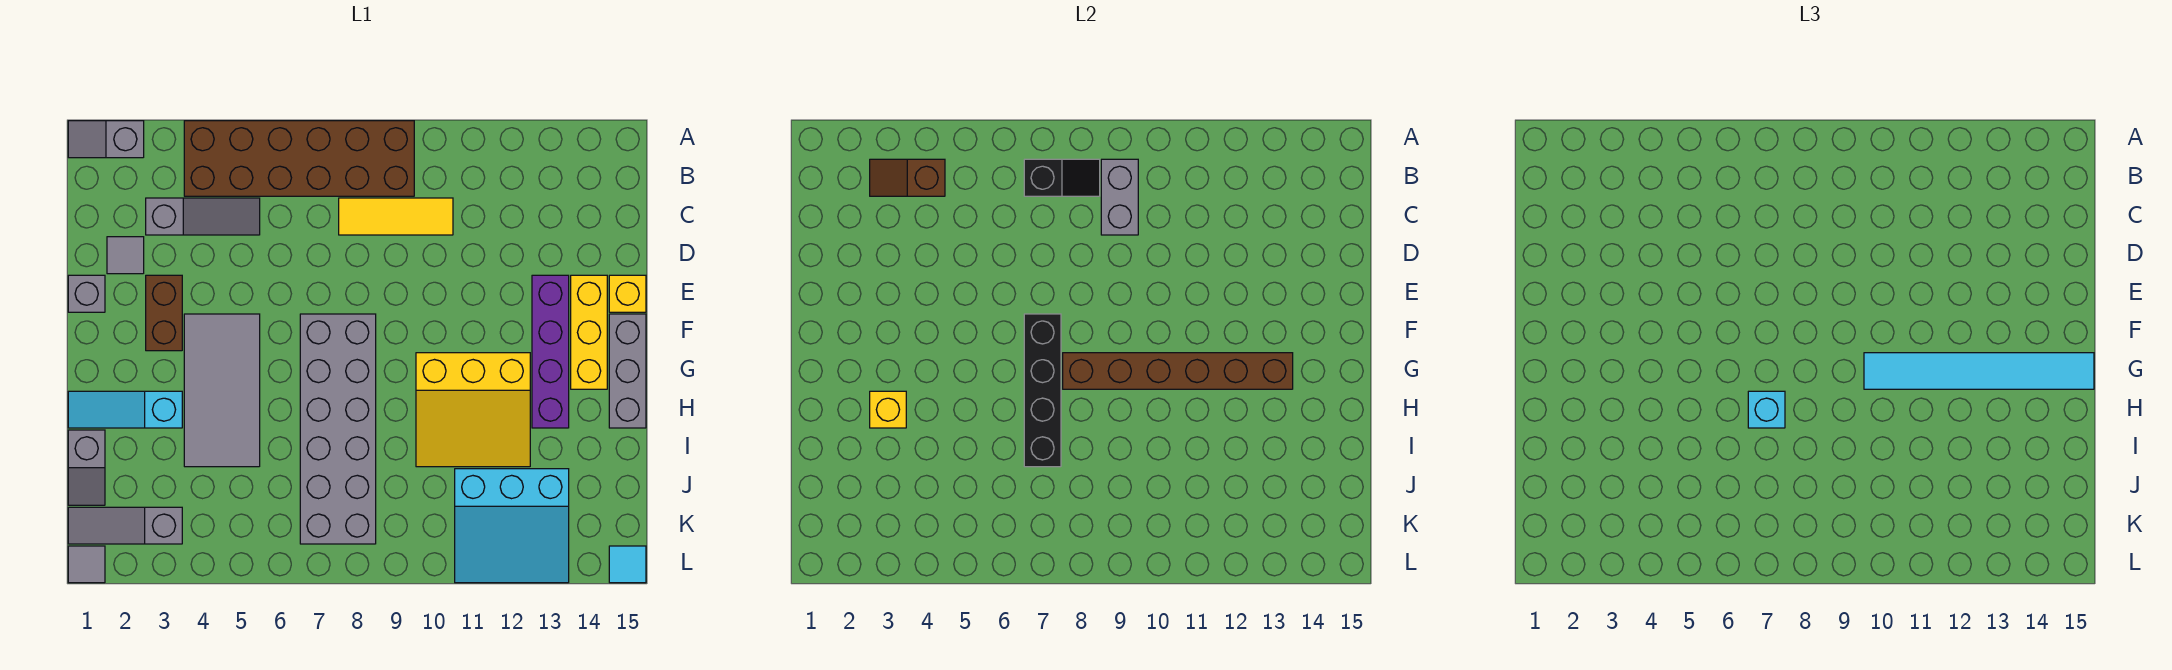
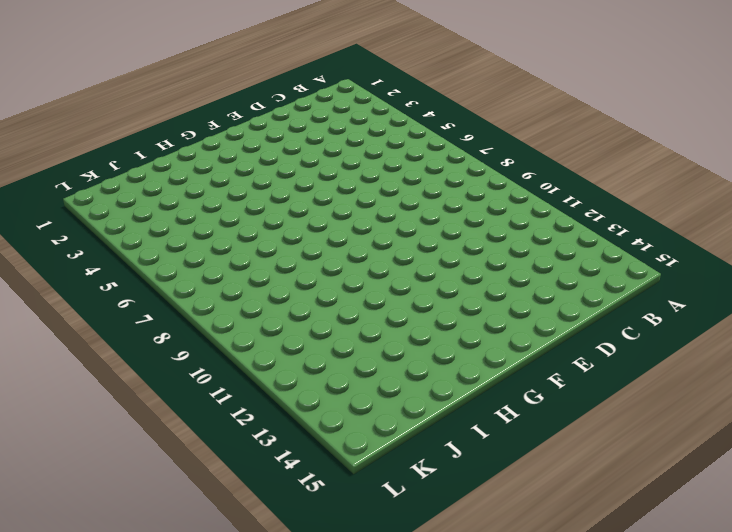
none -> grey 1x2 slope [68,121,144,158]
none -> brown 2x6 brick [184,121,414,196]
none -> grey 1x3 slope [146,198,260,235]

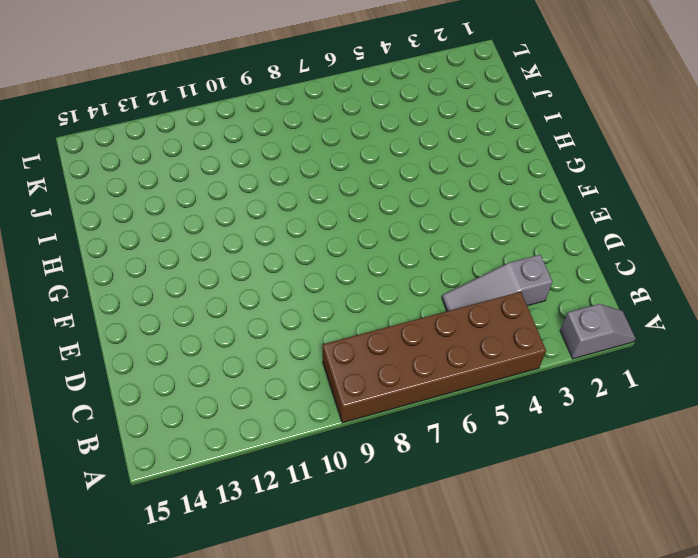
none -> yellow 1x3 tile [339,198,453,235]
none -> grey 1x1 tile [107,237,144,274]
none -> grey 1x1 brick [68,275,105,312]

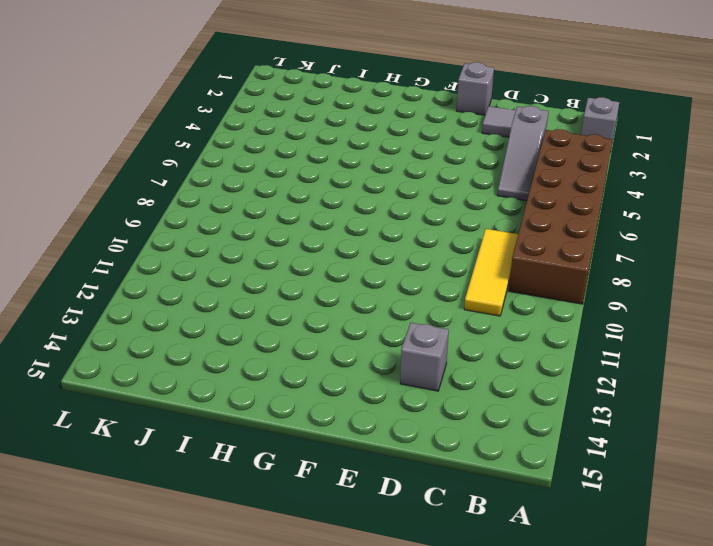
grey 1x1 brick [400,323,449,391] -> none
none -> brown 1x2 brick [146,275,182,351]
none -> purple 1x4 brick [532,275,569,428]
none -> yellow 1x3 brick [571,275,607,389]

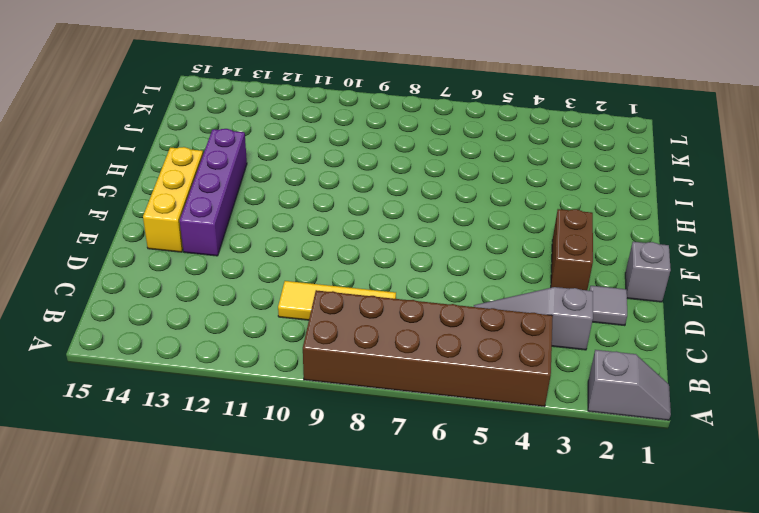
none -> yellow 1x1 brick [609,275,646,312]
none -> grey 2x4 tile [184,314,260,467]
none -> grey 2x6 brick [300,314,376,544]

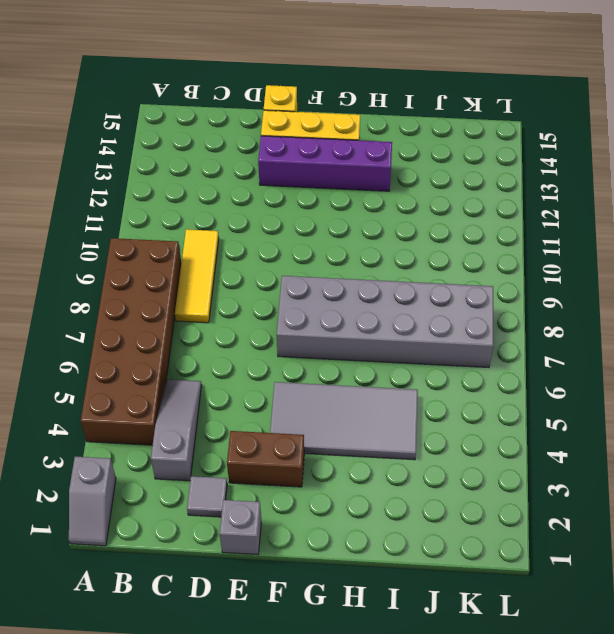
none -> grey 1x3 brick [609,314,646,428]
none -> yellow 3x3 slope [416,353,530,467]
none -> cyan 1x3 slope [68,391,182,428]

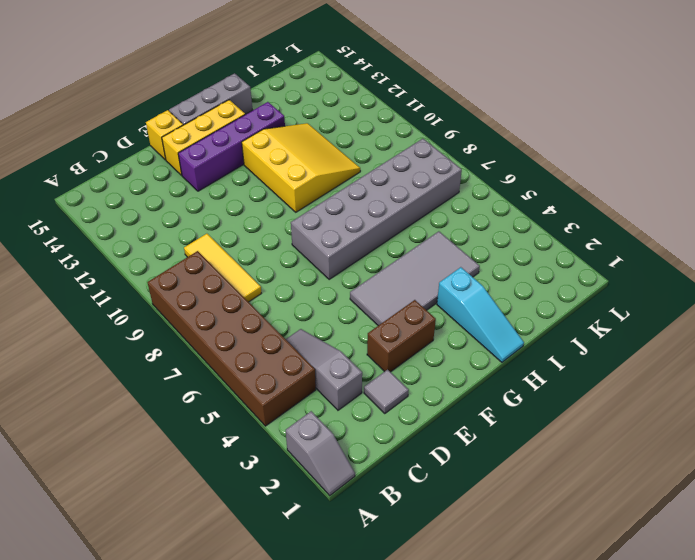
none -> grey 1x1 brick [68,275,105,312]
none -> grey 1x2 slope [68,430,105,505]
none -> cyan 3x3 slope [455,469,569,583]

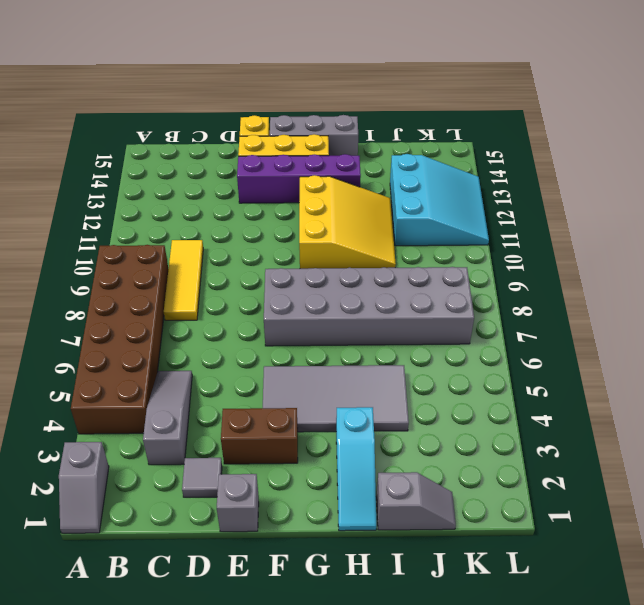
none -> grey 1x3 slope [68,507,182,544]
none -> grey 1x1 tile [68,546,105,583]
none -> cyan 1x1 tile [609,546,646,583]

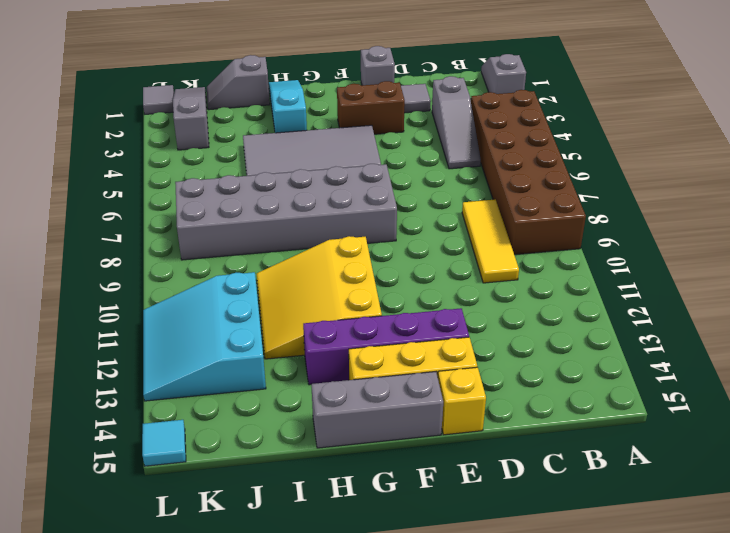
none -> brown 1x2 slope [870,159,945,196]
none -> black 1x2 slope [1024,159,1100,196]
none -> grey 1x2 brick [1101,159,1138,235]

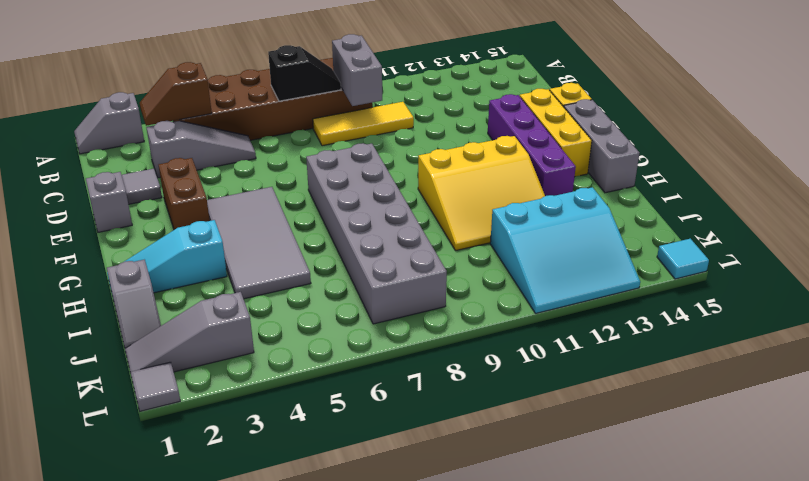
none -> black 1x4 brick [1024,314,1061,467]
none -> brown 1x6 brick [1063,353,1293,389]
none -> yellow 1x1 brick [870,391,906,428]

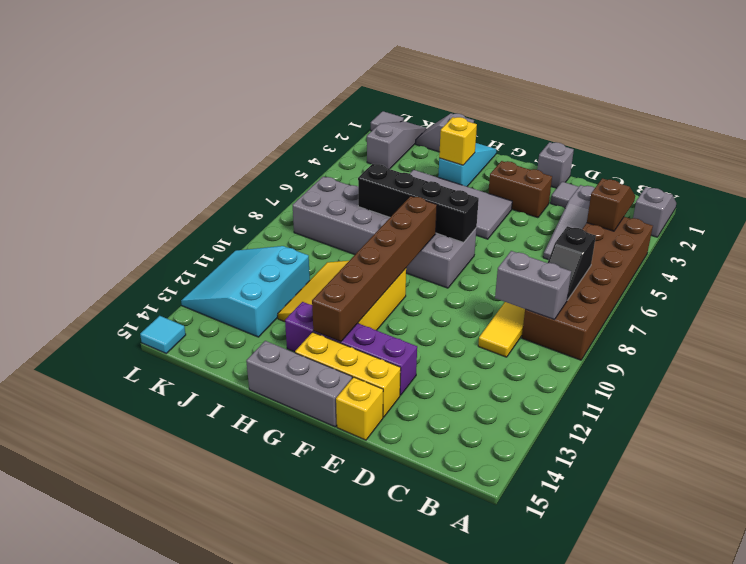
none -> cyan 1x6 tile [1864,353,2094,389]
none -> cyan 1x1 brick [1748,391,1785,428]

